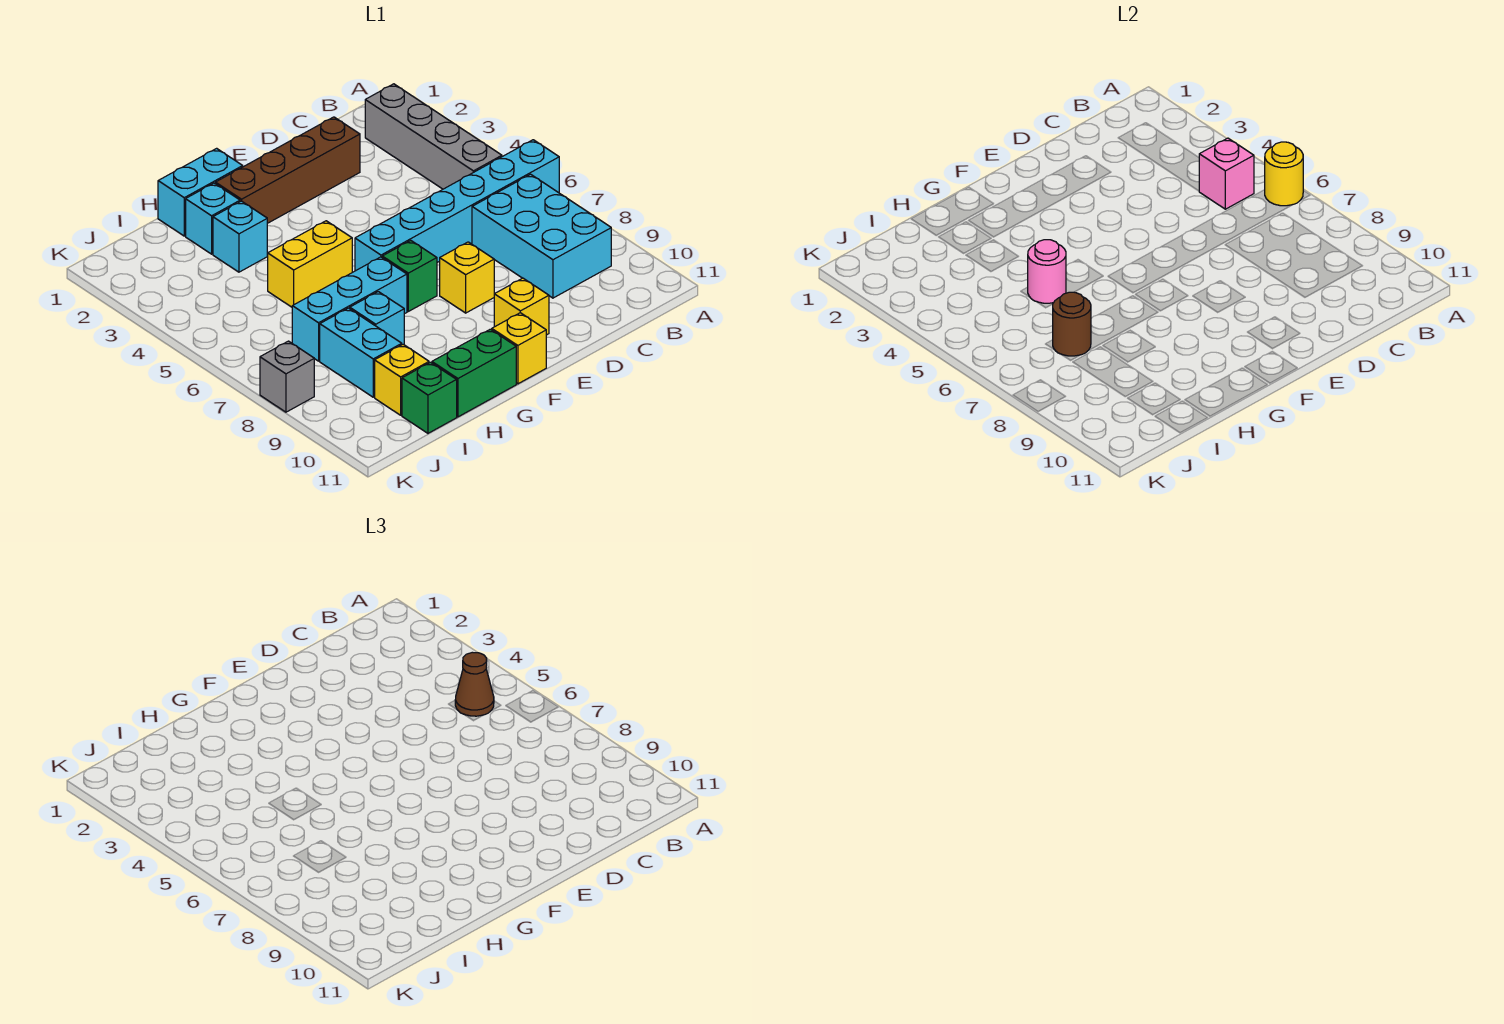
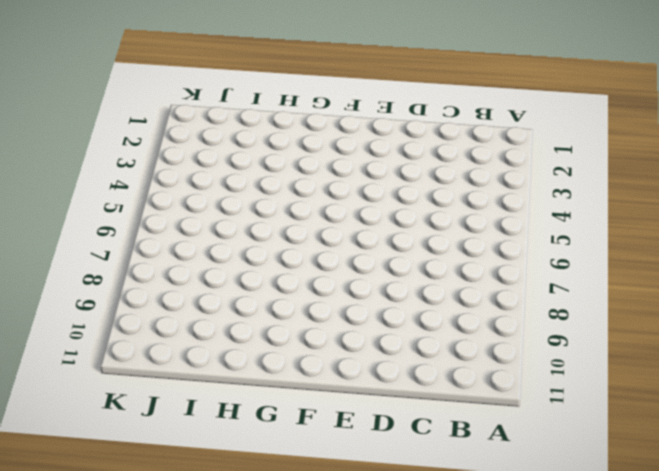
none -> cyan 1x6 brick [355,140,559,271]
none -> grey 1x4 brick [365,84,502,189]
none -> cyan 2x3 brick [472,174,611,298]

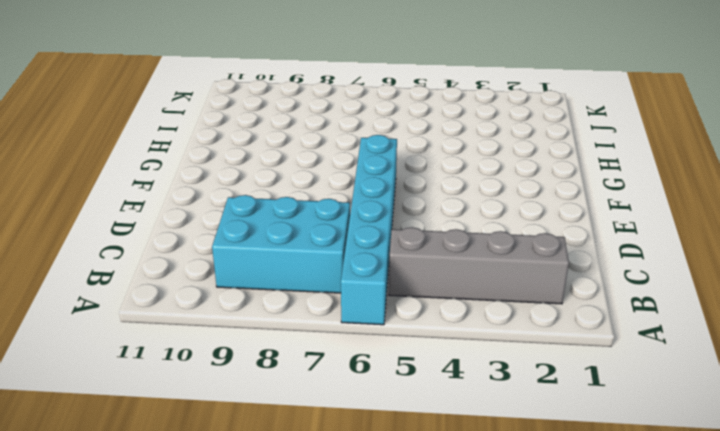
none -> brown 1x4 brick [215,117,360,223]
none -> yellow 1x1 brick [440,242,494,313]
none -> yellow 1x1 brick [494,278,549,335]

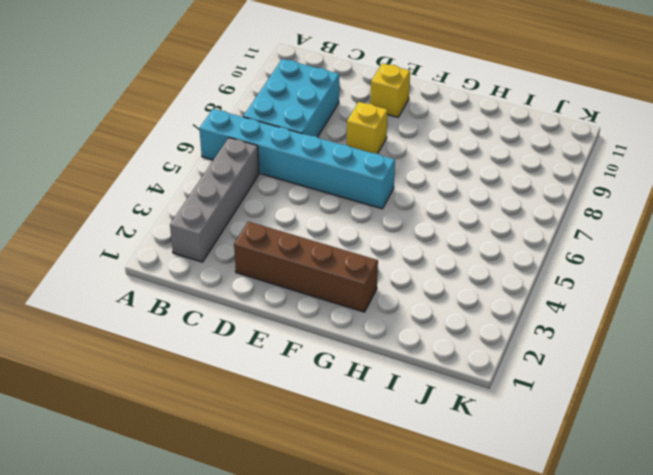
none -> green 1x1 brick [382,240,437,311]
none -> yellow 1x1 brick [492,313,546,384]
none -> cyan 1x2 brick [158,148,243,236]

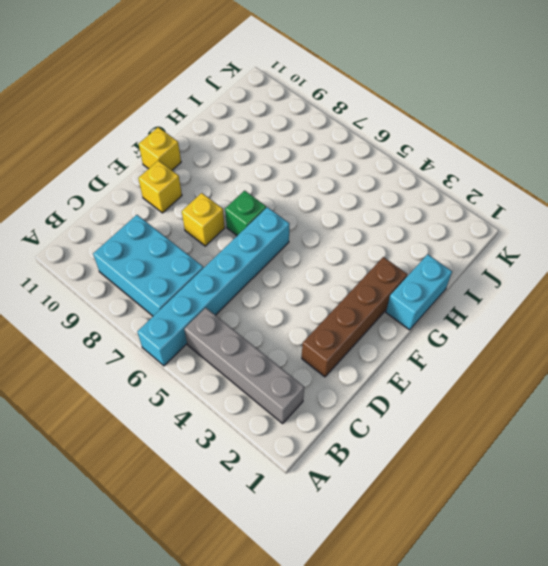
none -> yellow 1x2 brick [268,221,352,307]
none -> cyan 1x3 brick [292,257,407,361]
none -> green 1x2 brick [432,329,516,417]

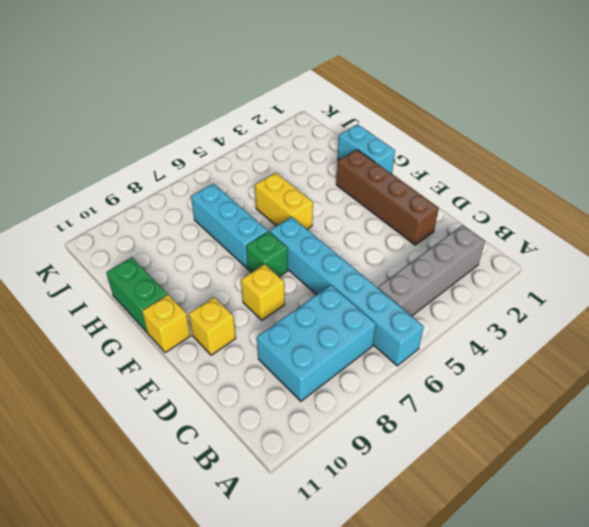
none -> cyan 1x1 brick [186,183,240,254]
none -> cyan 1x1 brick [213,201,267,272]
none -> cyan 1x1 brick [350,292,404,344]

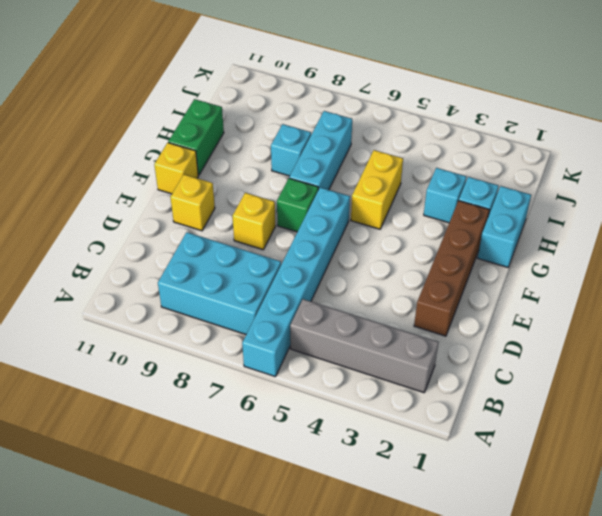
none -> cyan 1x2 brick [320,308,402,397]
none -> yellow 1x1 brick [375,344,429,415]
none -> green 1x1 brick [402,362,457,433]

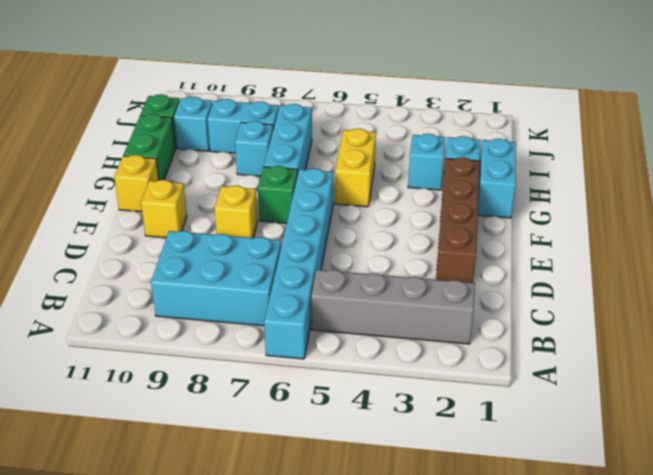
cyan 1x1 brick [174,97,212,151] -> yellow 1x1 brick [375,344,429,415]
none -> grey 1x1 brick [260,341,314,412]
none -> yellow 1x1 round brick [1265,142,1303,206]
none -> pink 1x1 brick [1199,138,1254,209]

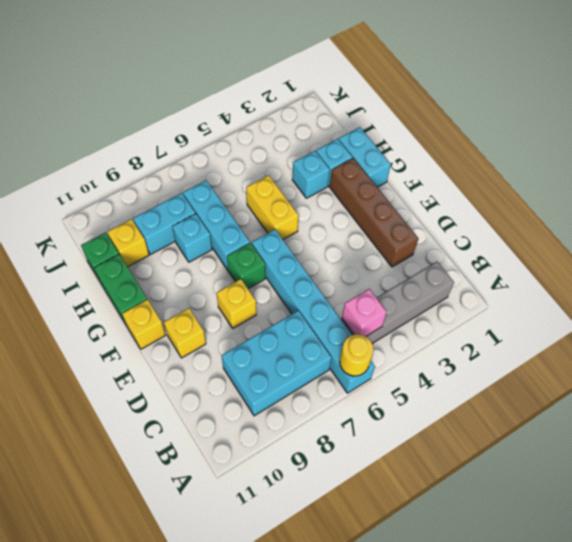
none -> grey 1x1 brick [260,341,314,412]
none -> pink 1x1 round brick [1028,240,1066,303]
none -> brown 1x1 round brick [1053,292,1091,356]

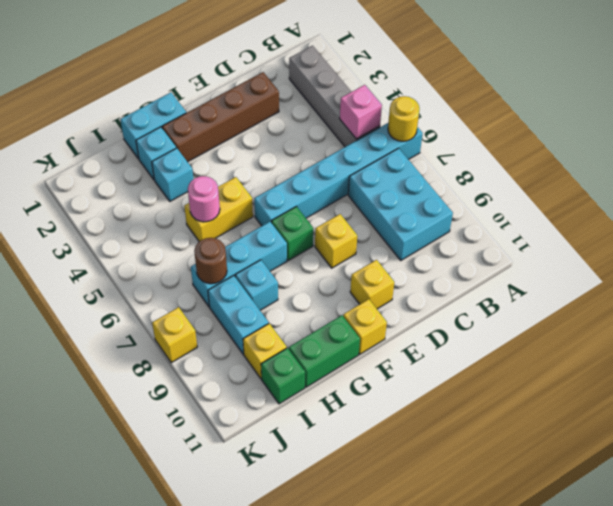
yellow 1x1 brick [152,307,197,363] -> grey 1x1 brick [260,341,314,412]
none -> brown 1x1 cone [455,652,494,716]

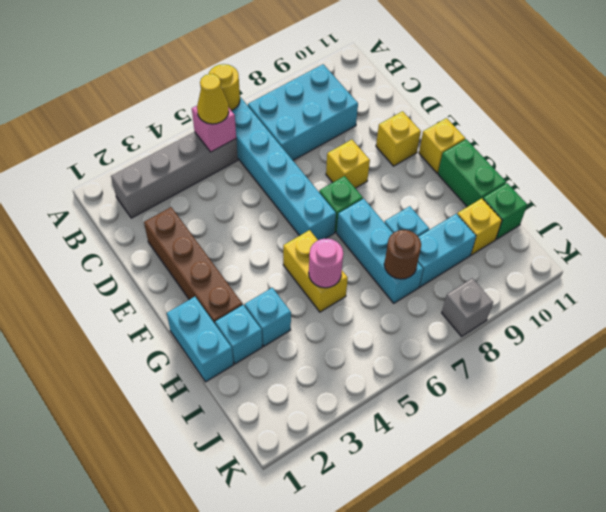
yellow 1x1 cone [197,74,229,124] -> brown 1x1 cone [455,652,494,716]

